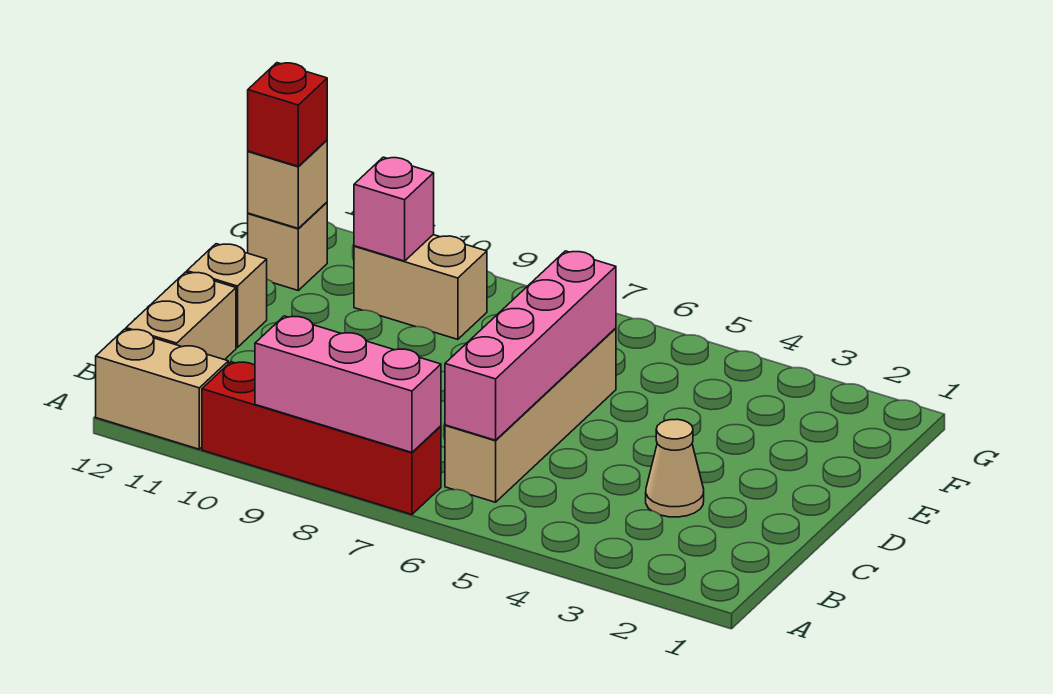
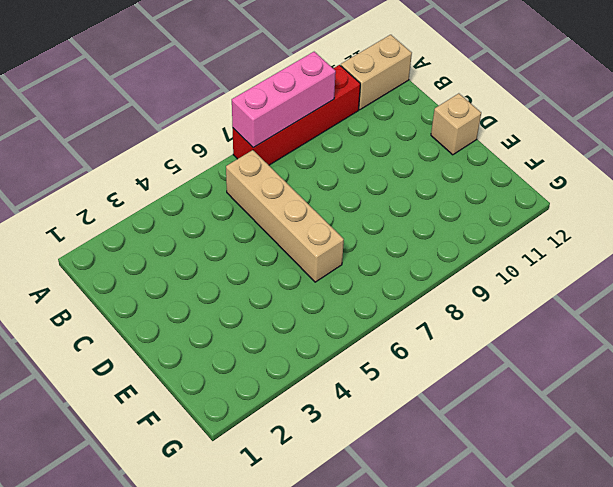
none -> tan 1x2 brick [126,272,236,360]
none -> tan 1x1 cone [646,419,704,517]
none -> tan 1x2 brick [354,235,487,339]

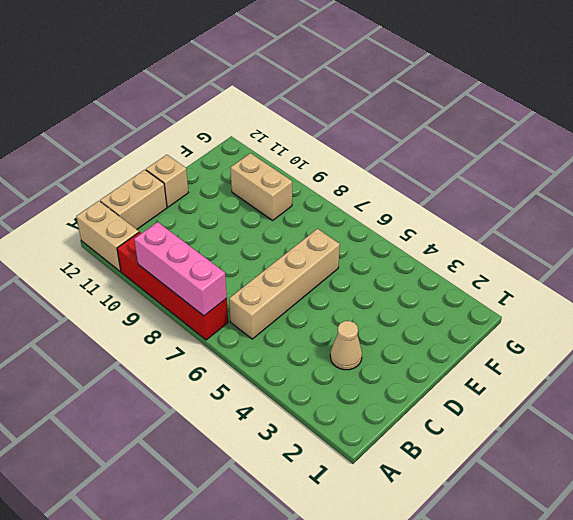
none -> tan 1x1 brick [248,202,327,290]
none -> pink 1x4 brick [445,251,616,440]
none -> pink 1x1 brick [354,157,434,261]

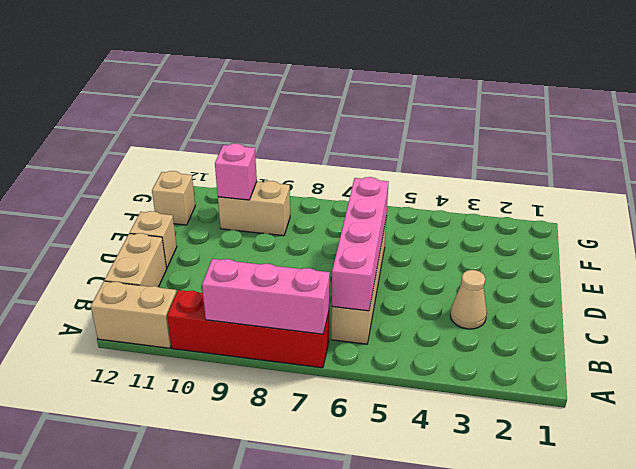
none -> tan 1x1 brick [248,140,327,229]
none -> red 1x1 brick [248,63,327,166]

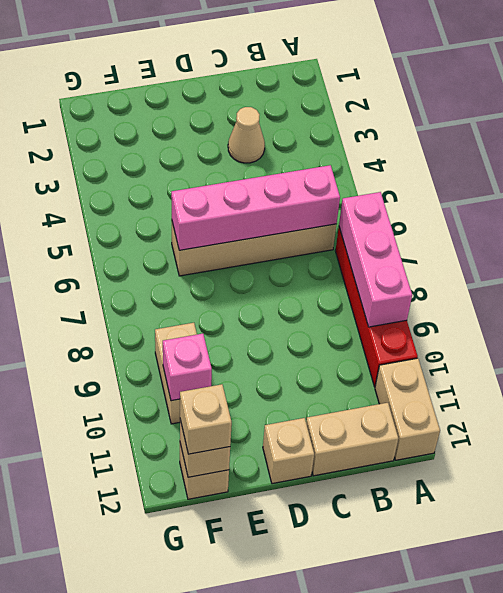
tan 1x1 brick [180,384,232,454] -> red 1x1 brick [248,63,327,166]

